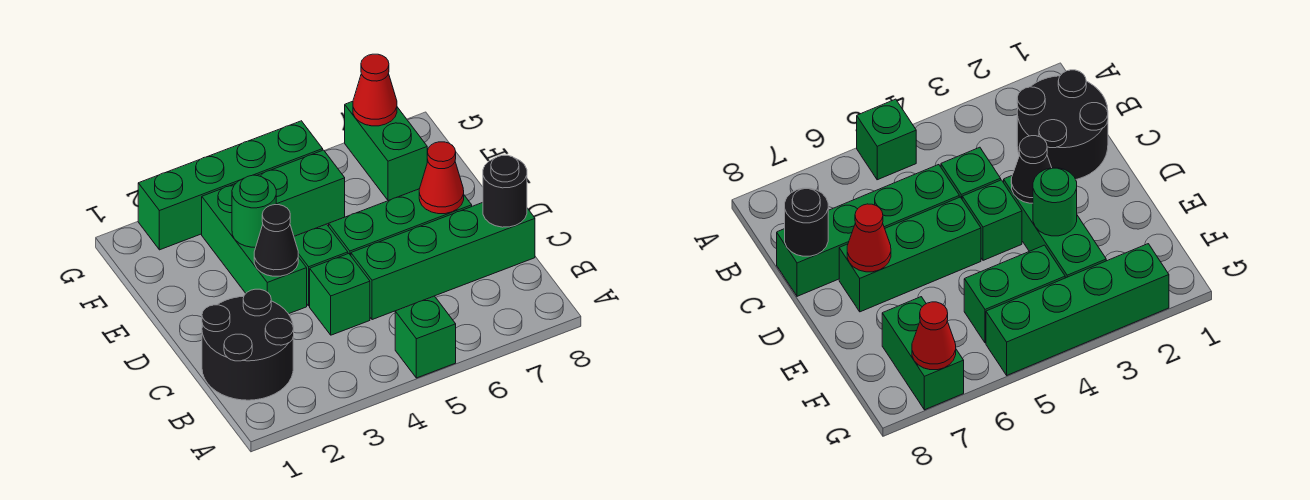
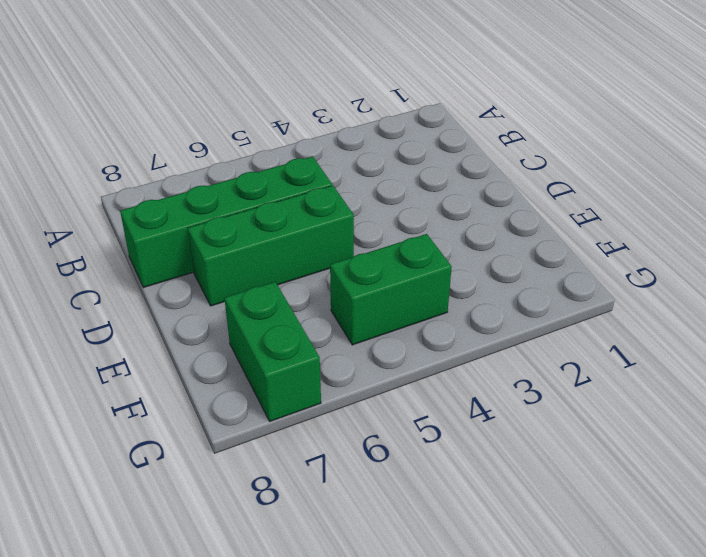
none -> green 1x1 brick [395,296,456,378]
none -> black 2x2 round brick [202,289,294,400]
none -> green 1x1 brick [310,254,370,335]

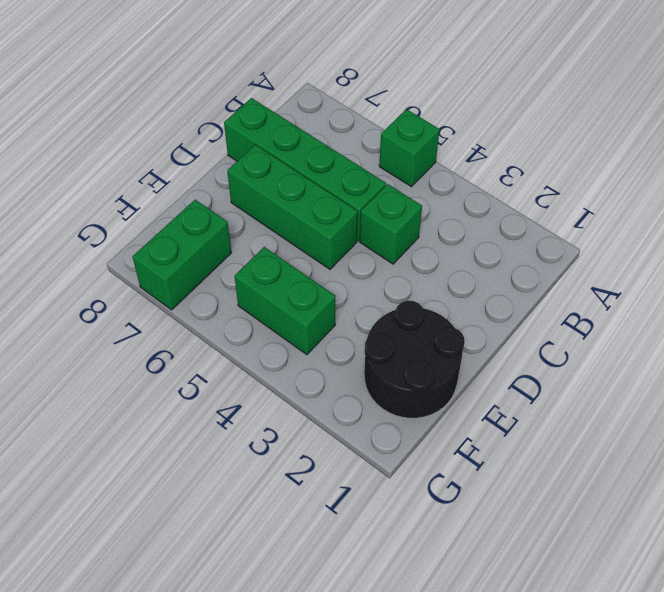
black 2x2 round brick [364,301,465,418] -> black 2x2 round brick moved to [202,289,294,400]
none -> green 1x3 brick [202,184,307,314]
none -> green 1x1 brick [294,224,348,306]
none -> green 1x4 brick [138,121,323,250]

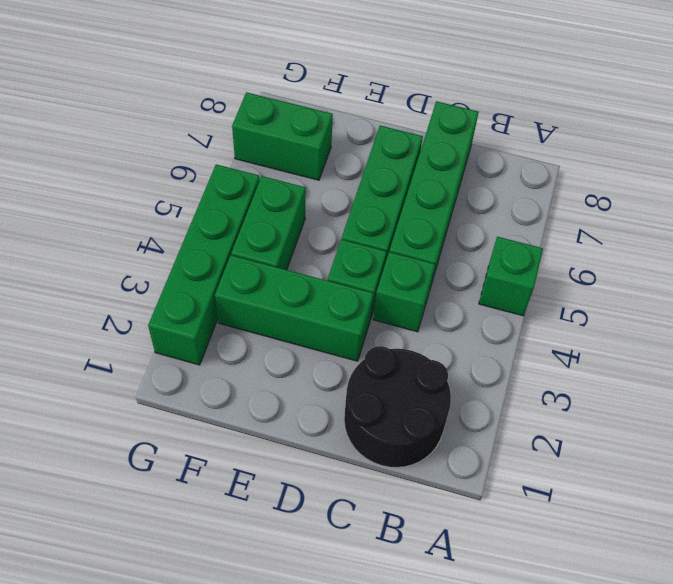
none -> black 1x1 round brick [483,155,527,227]
none -> black 1x1 cone [254,205,298,276]
none -> red 1x1 cone [419,142,464,214]

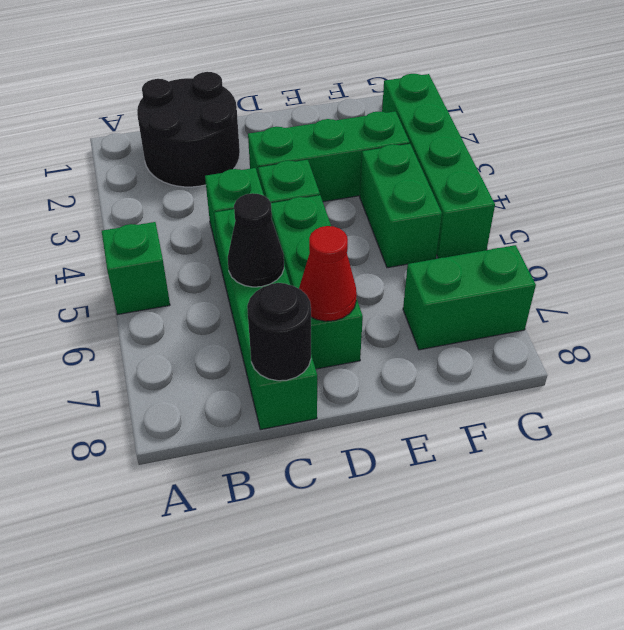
black 1x1 cone [228,193,284,287] -> black 1x1 cone moved to [254,205,298,276]
none -> green 1x1 round brick [232,175,276,247]
none -> red 1x1 cone [353,54,397,126]

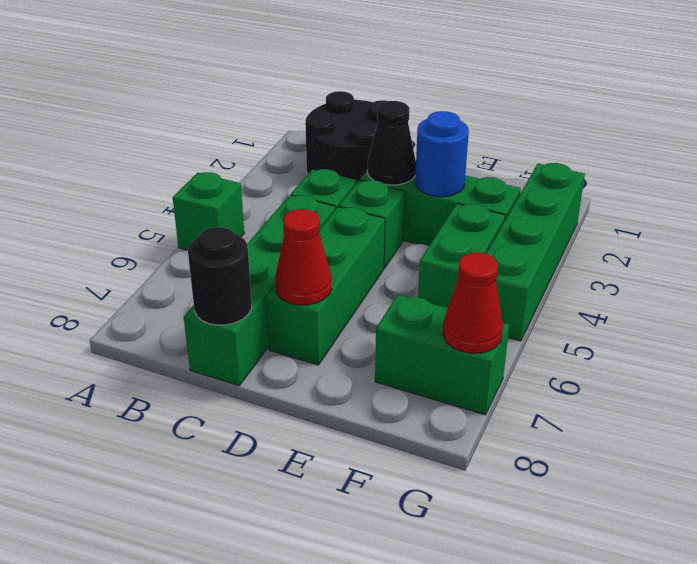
blue 1x1 round brick [415,111,469,197] -> green 1x1 round brick [232,175,276,247]

